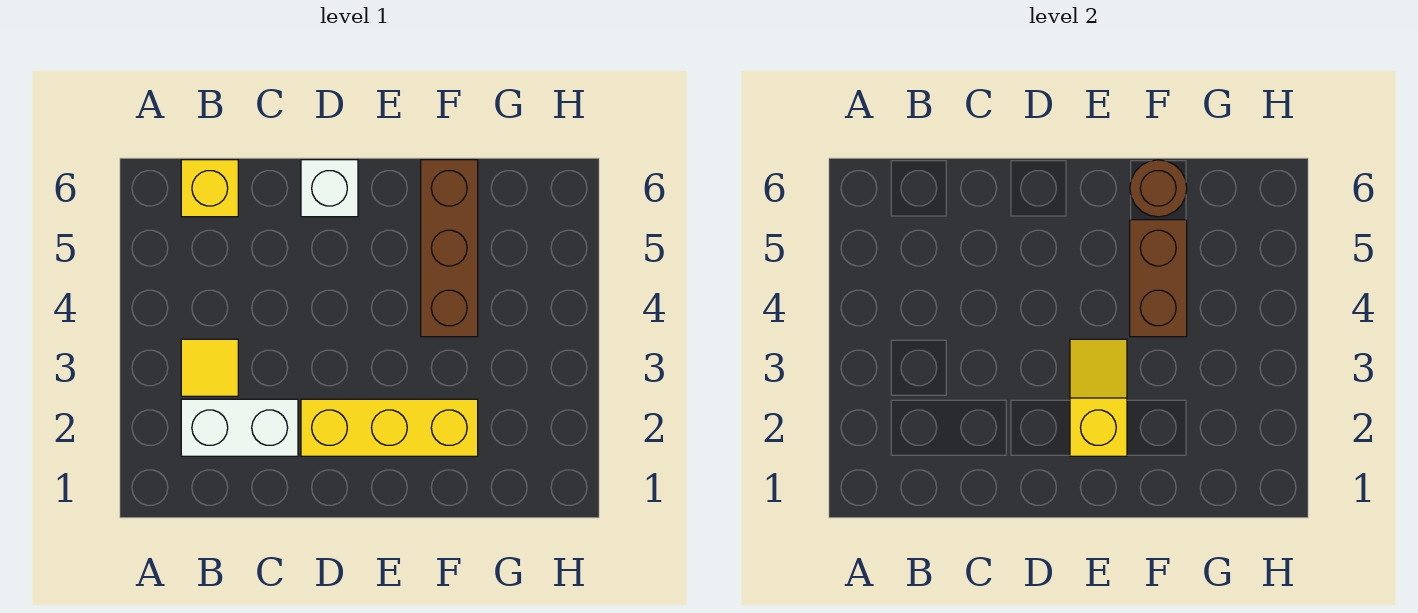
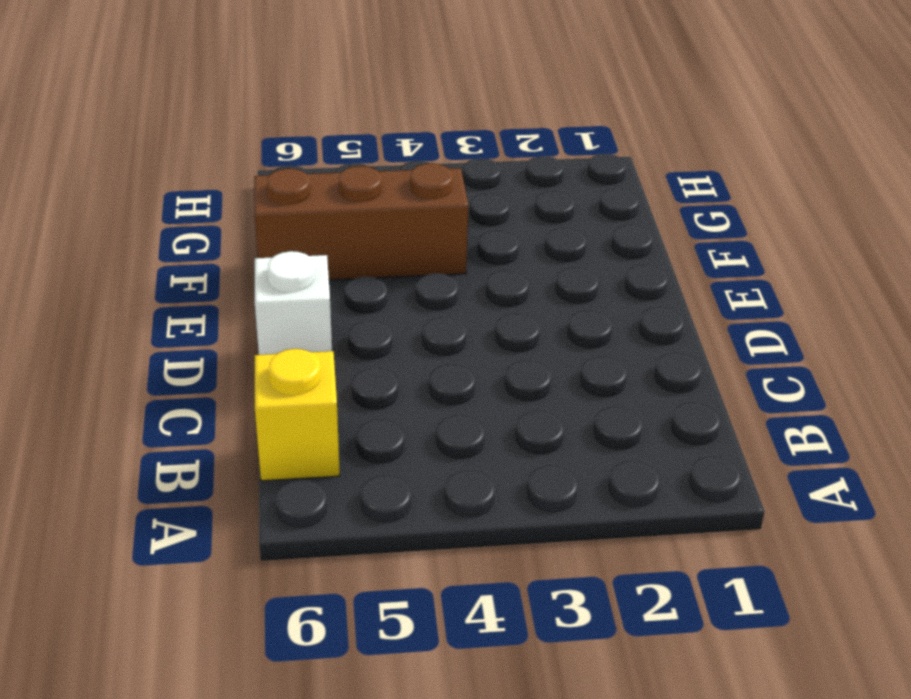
none -> white 1x2 brick [181,399,298,456]
none -> yellow 1x1 tile [181,339,238,396]

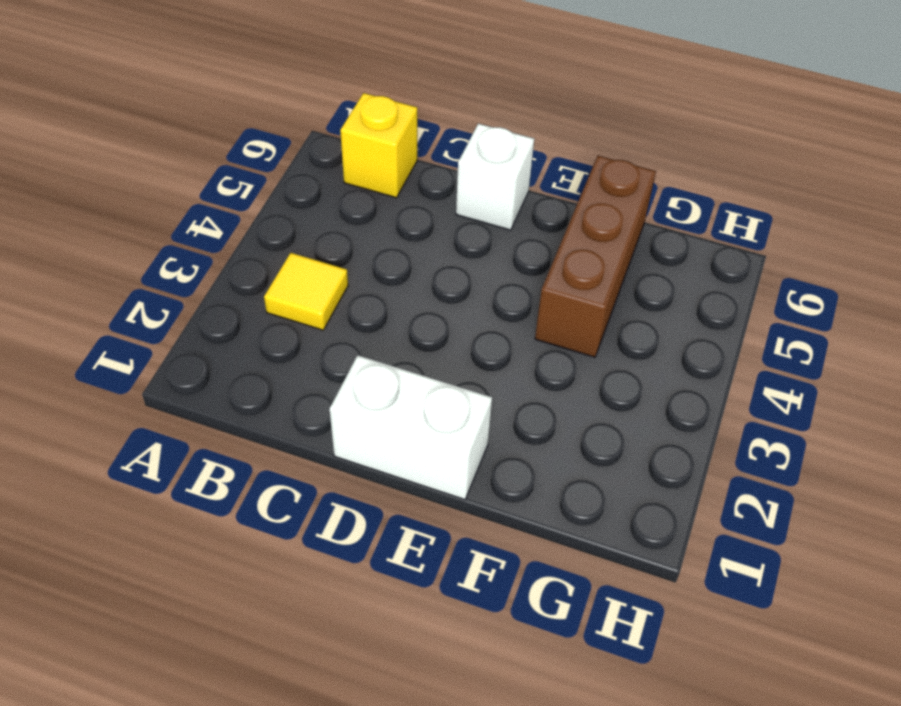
white 1x2 brick [329,355,492,500] -> white 1x2 brick moved to [181,399,298,456]
none -> yellow 1x3 brick [301,399,478,456]
none -> yellow 1x2 slope [1070,339,1127,456]

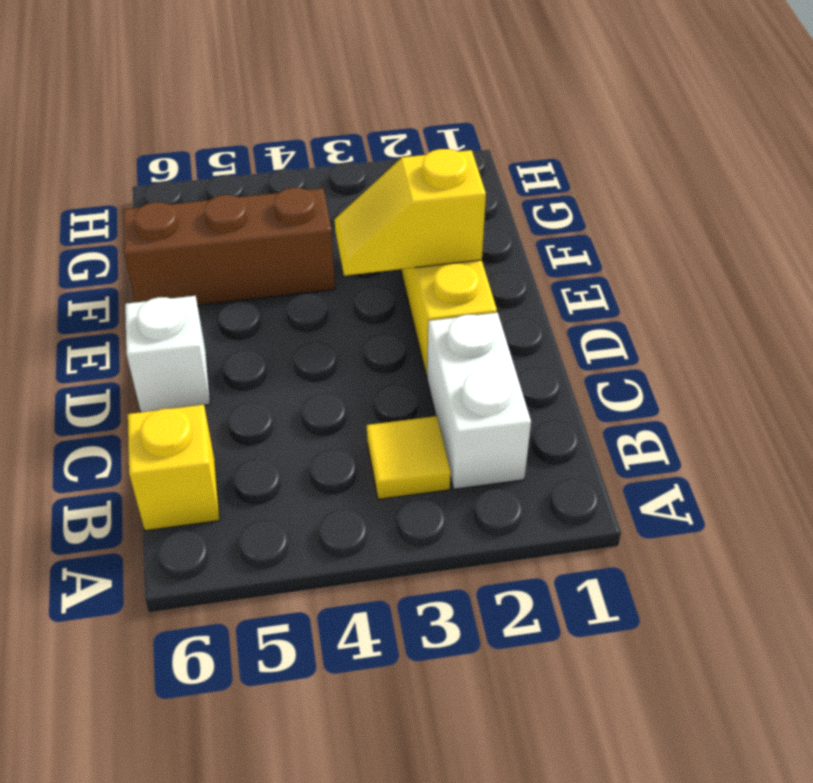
none -> brown 1x2 brick [1130,220,1187,337]
none -> brown 1x1 round brick [1130,160,1187,217]

